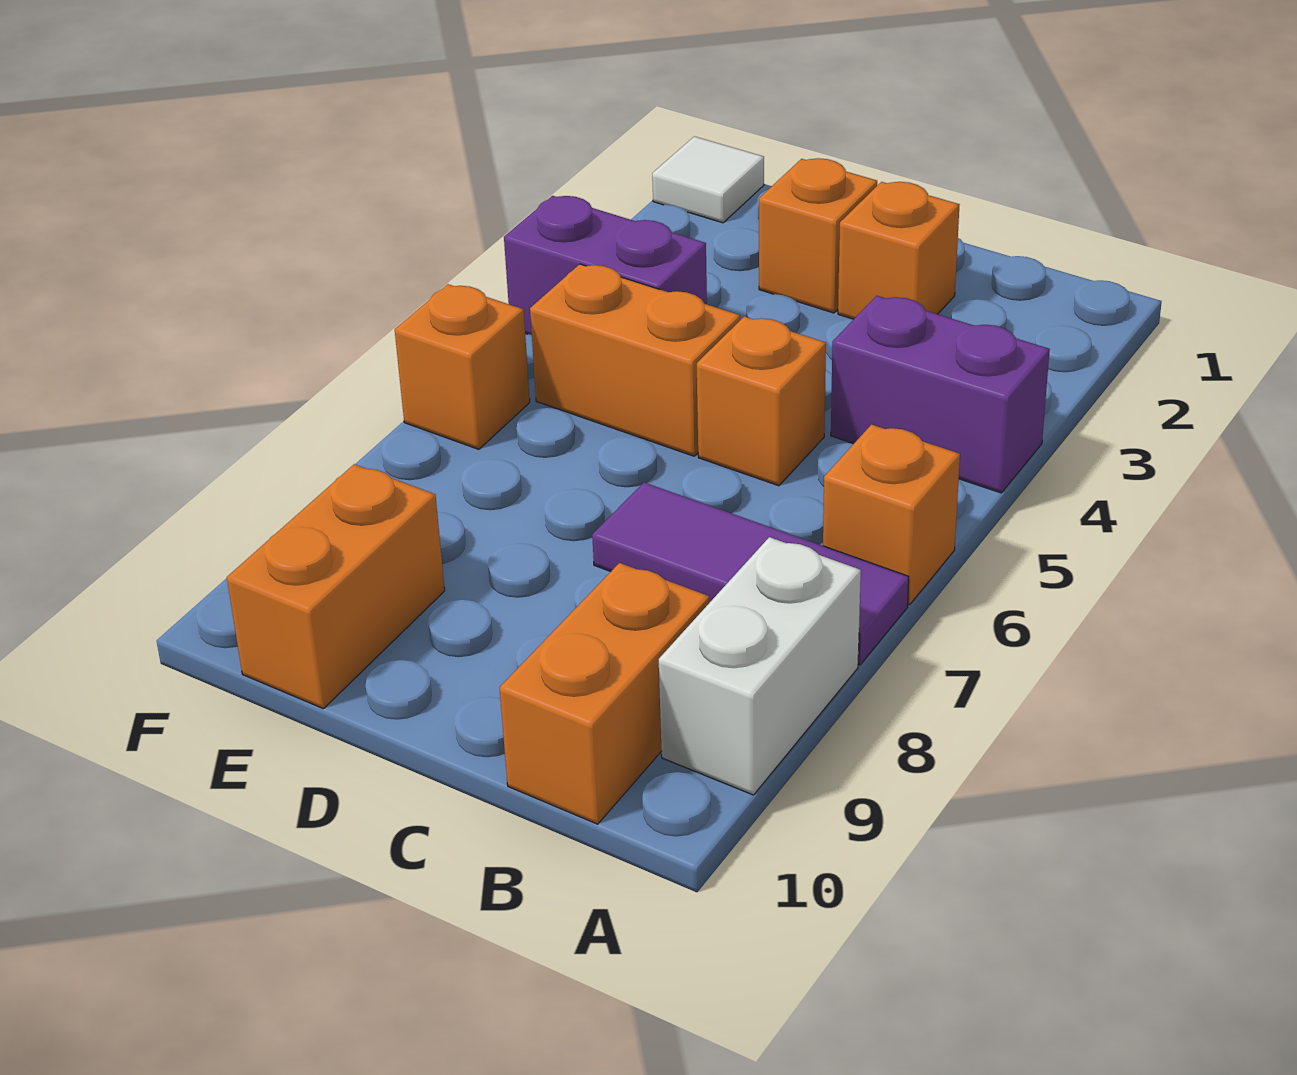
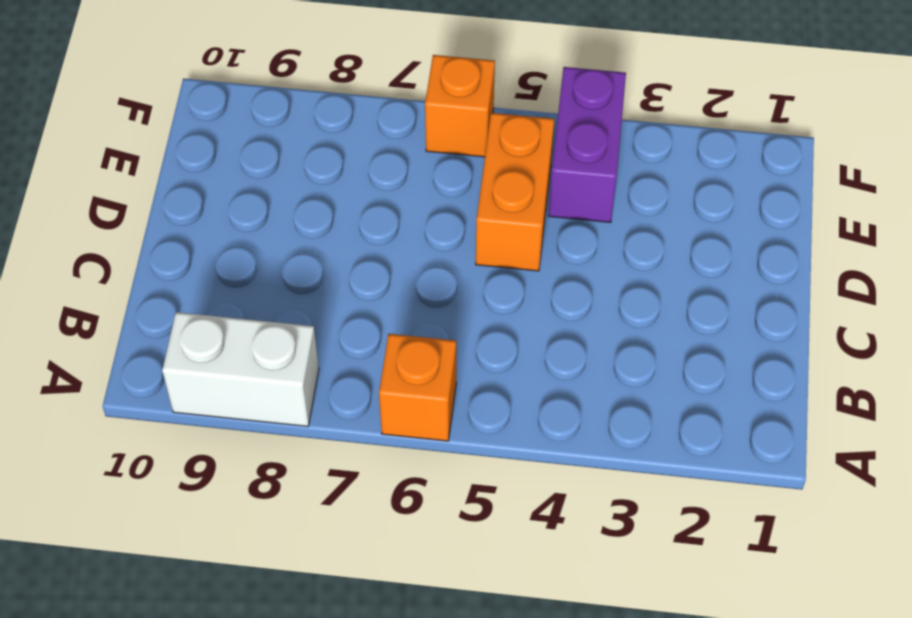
none -> purple 1x2 brick [831,296,1050,493]
none -> purple 1x3 tile [592,482,909,665]
none -> orange 1x2 brick [499,563,709,824]

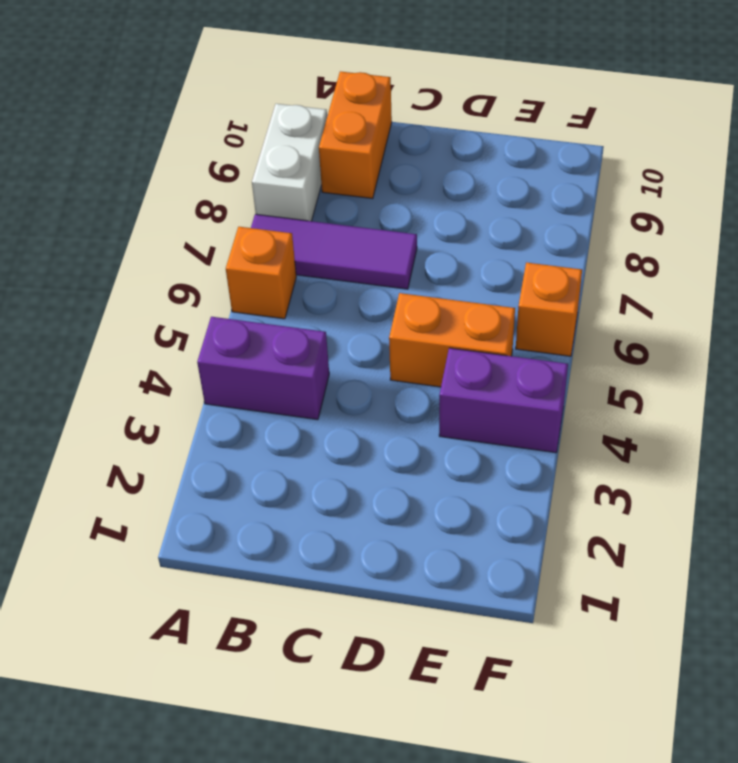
none -> orange 1x1 brick [838,182,960,319]
none -> orange 1x1 brick [697,316,826,486]
none -> orange 1x1 brick [759,158,877,313]

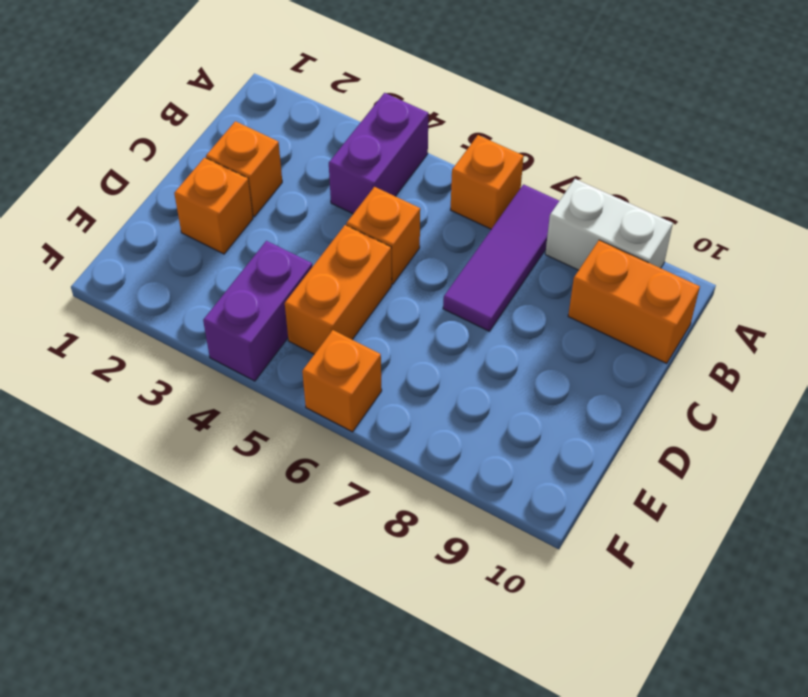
none -> orange 1x2 brick [227,464,445,709]
none -> white 1x1 tile [652,136,764,223]

